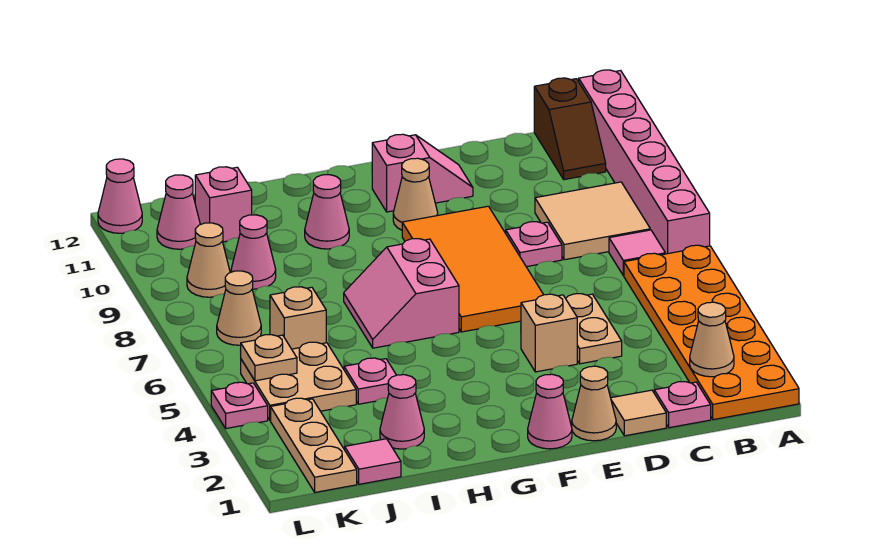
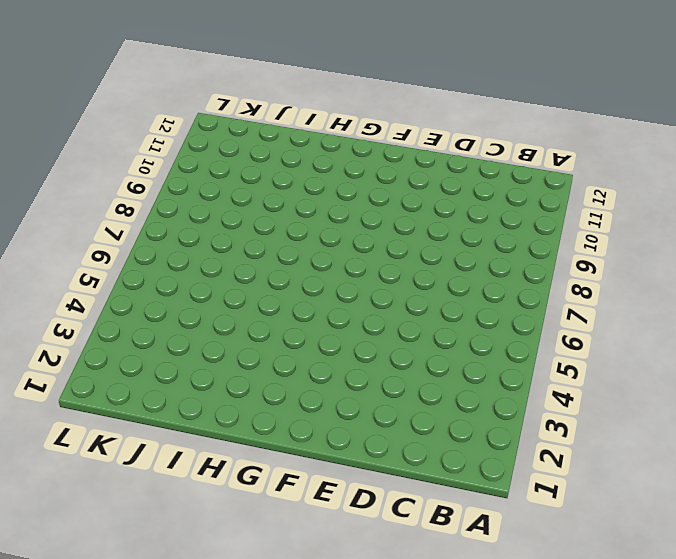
none -> orange 2x6 plate [624,245,799,420]
none -> pink 1x6 brick [579,70,710,254]
none -> pink 1x1 tile [609,230,665,276]
none -> tan 2x2 tile [535,182,650,260]

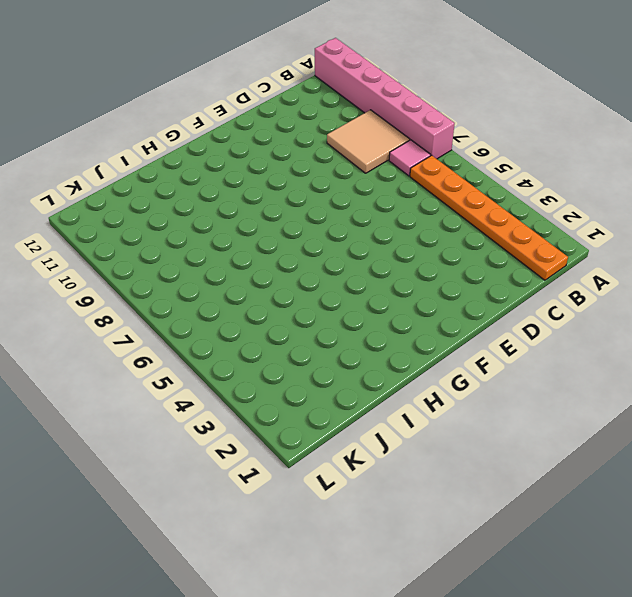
orange 1x6 plate [410,155,568,280] -> orange 2x6 plate [624,245,799,420]
none -> brown 1x2 slope [534,78,606,180]
none -> pink 1x1 plate [654,382,711,428]
none -> tan 1x1 tile [611,390,666,436]
none -> tan 1x2 plate [566,294,622,364]

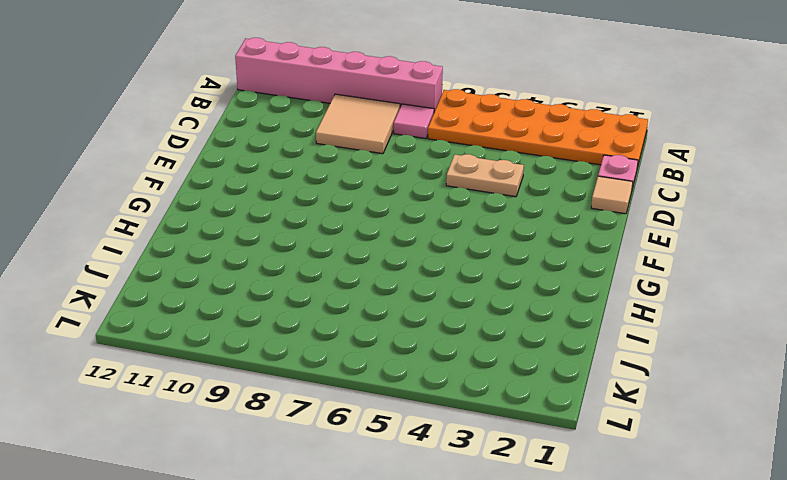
none -> brown 1x2 slope [534,78,606,180]
none -> pink 1x1 plate [506,222,562,267]
none -> tan 1x1 cone [572,366,616,441]
none -> tan 1x1 brick [521,294,577,372]

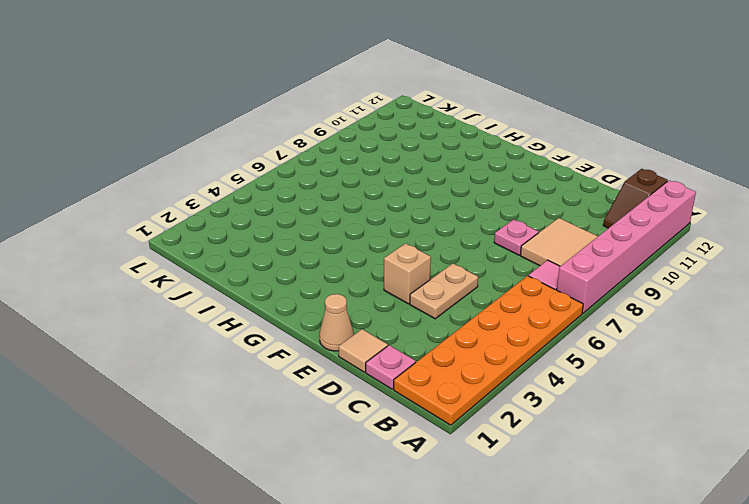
none -> orange 2x4 tile [402,206,543,332]
none -> pink 1x2 slope [372,134,473,212]
none -> pink 1x1 cone [528,374,572,449]
none -> tan 1x1 cone [393,158,438,230]

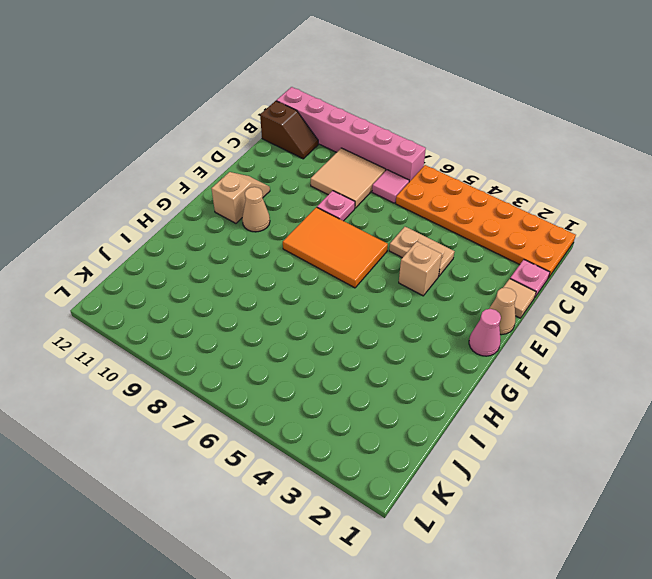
orange 2x3 tile [283,207,388,288] -> orange 2x4 tile [402,206,543,332]
tan 1x2 slope [211,172,270,223] -> pink 1x2 slope [372,134,473,212]
none -> pink 2x2 slope [344,239,459,348]
none -> pink 1x1 cone [305,175,349,249]
none -> pink 1x1 cone [380,375,424,449]
none -> pink 1x1 plate [344,358,396,404]

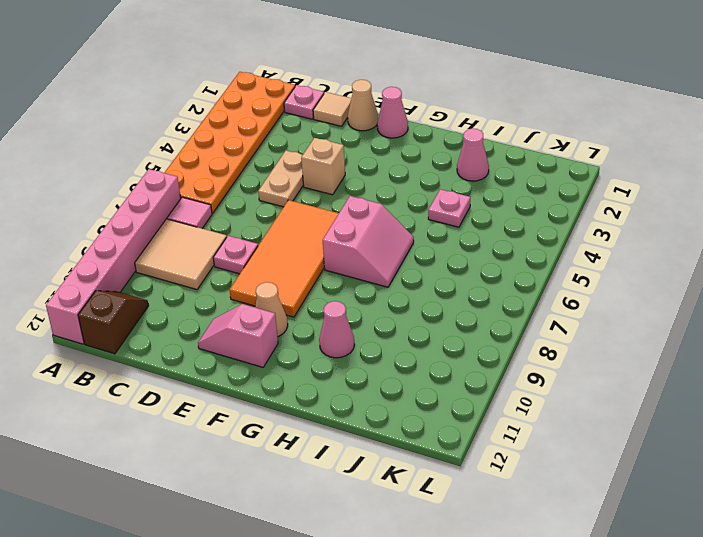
none -> pink 1x1 tile [345,439,401,484]
none -> tan 2x2 plate [241,342,356,420]
none -> tan 1x1 brick [270,287,326,349]
none -> pink 1x1 cone [231,215,276,289]

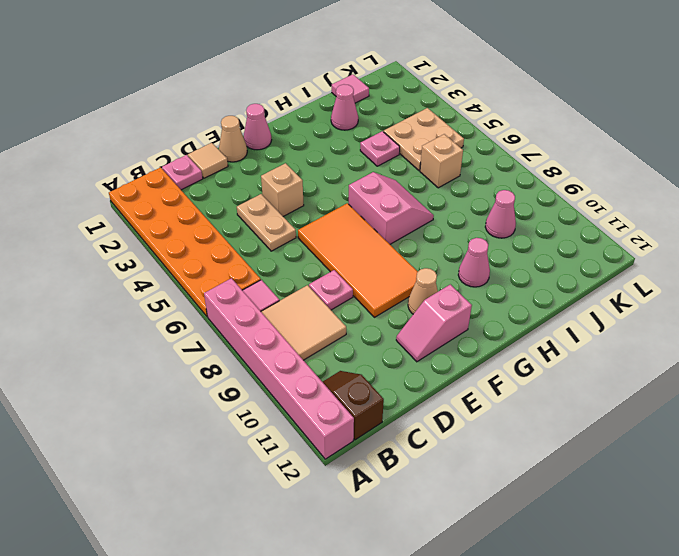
none -> pink 1x1 brick [195,167,252,242]
none -> tan 1x3 plate [271,398,357,492]
none -> tan 1x1 cone [217,271,261,345]
none -> tan 1x1 cone [187,223,230,297]

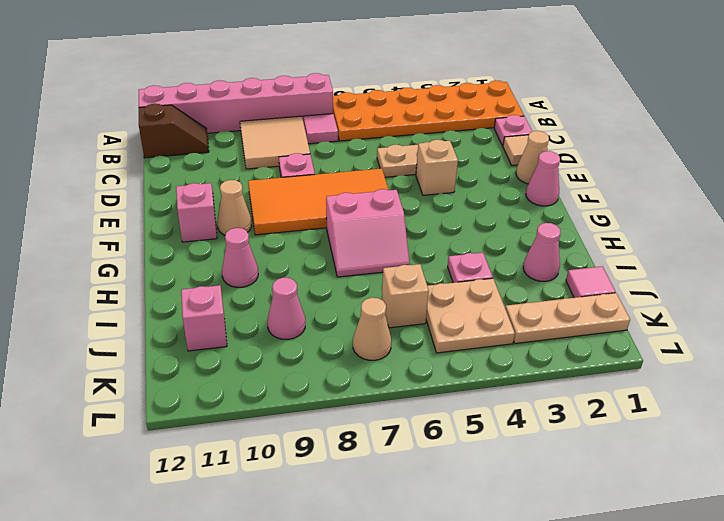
none -> tan 1x1 cone [187,223,230,297]
none -> pink 1x1 cone [157,175,200,249]
none -> pink 1x1 plate [211,382,268,428]
none -> pink 1x1 cone [98,159,142,233]

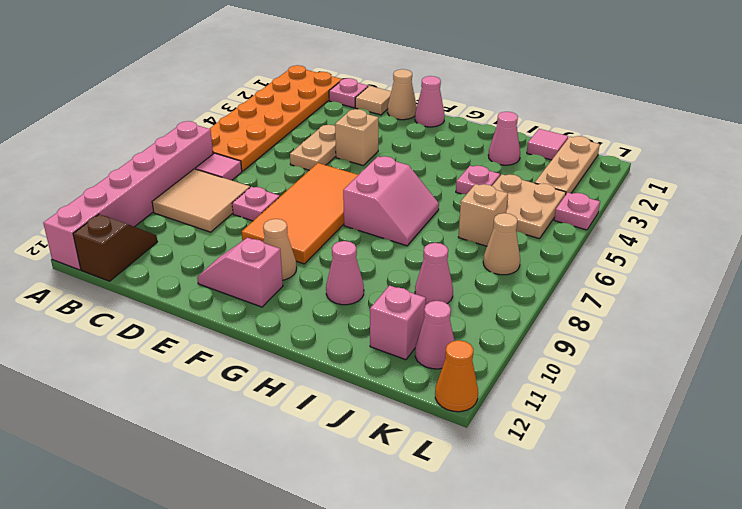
orange 1x1 cone [435,340,478,412] -> pink 1x1 cone [98,159,142,233]
none -> tan 1x1 cone [187,223,230,297]
none -> tan 1x1 cone [690,302,734,377]
none -> tan 1x1 plate [240,335,297,381]

